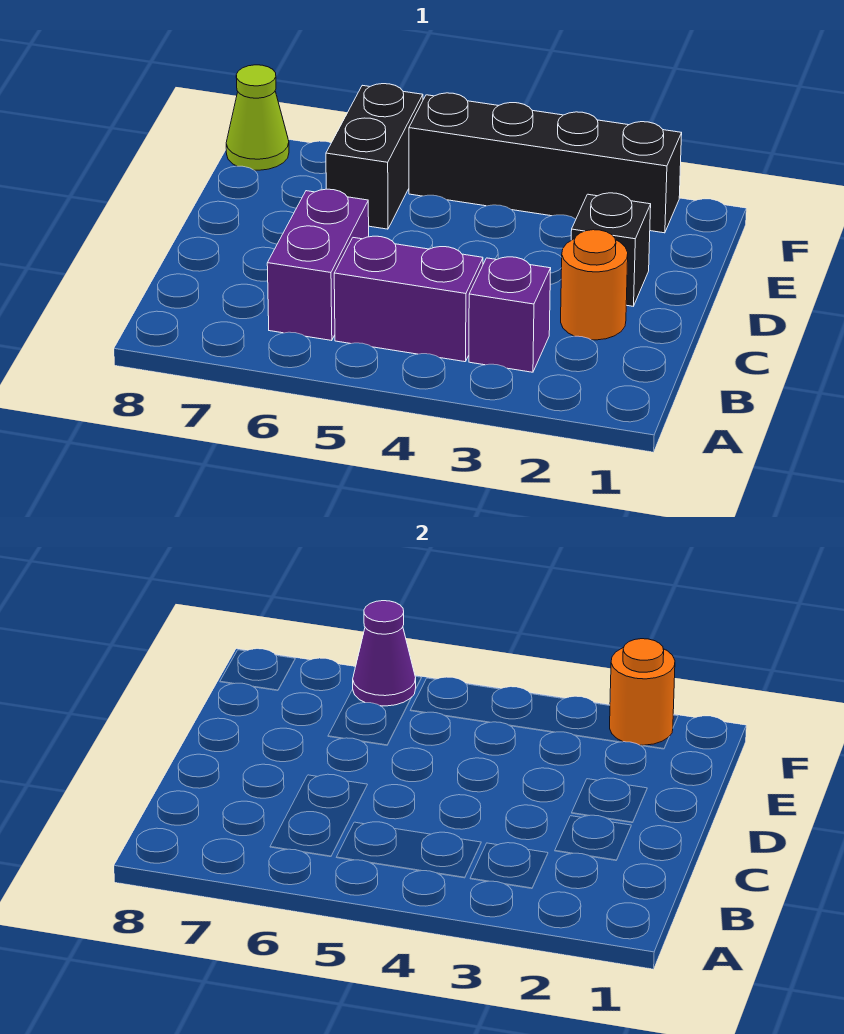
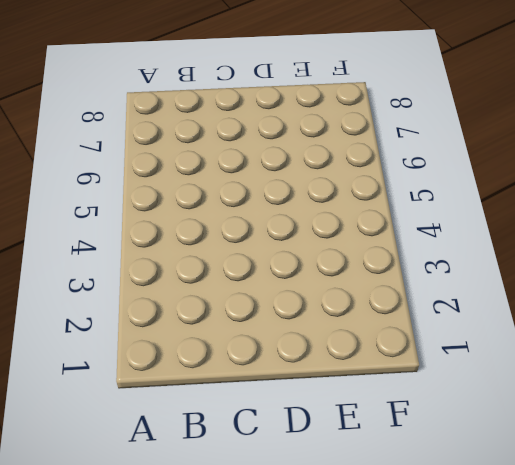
none -> purple 1x1 brick [469,257,551,372]
none -> purple 1x2 brick [334,236,483,362]

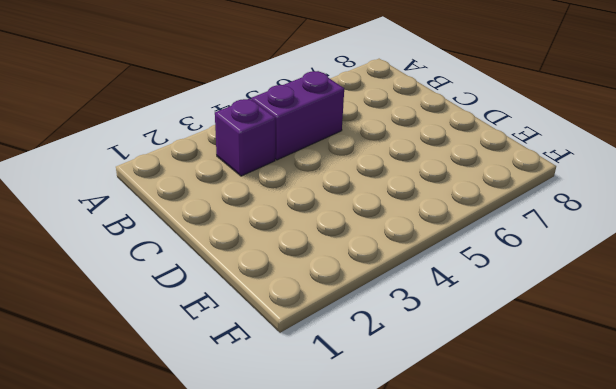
none -> purple 1x2 brick [267,189,369,341]
none -> orange 1x1 round brick [561,230,628,340]

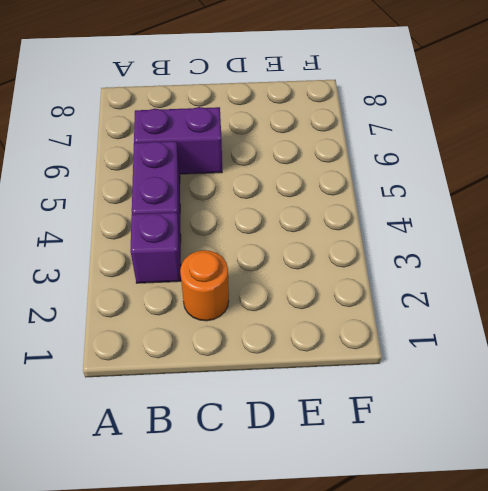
none -> black 1x1 brick [571,193,651,306]
none -> black 1x2 brick [326,84,423,229]

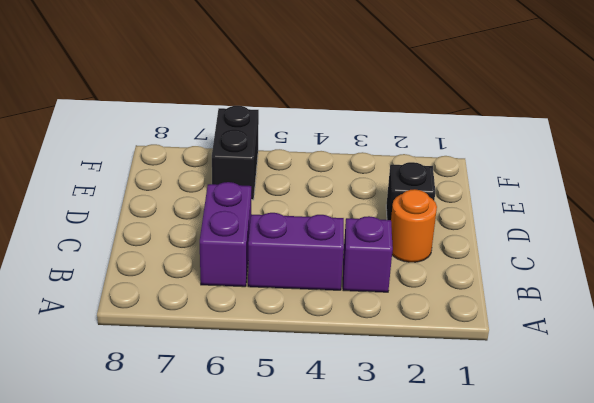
none -> black 1x4 brick [409,93,682,233]
none -> lime 1x1 cone [226,65,289,170]

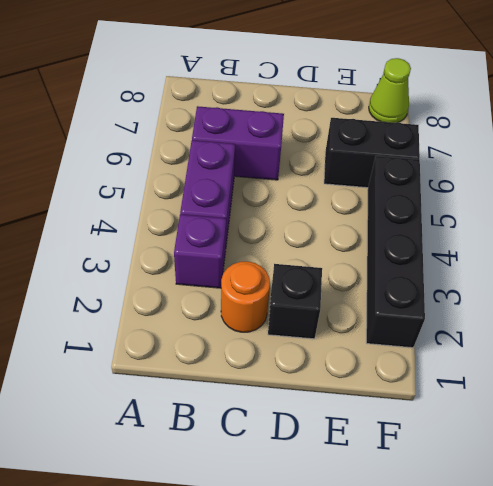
none -> orange 1x1 round brick [610,639,675,746]
none -> purple 1x1 cone [353,601,416,706]

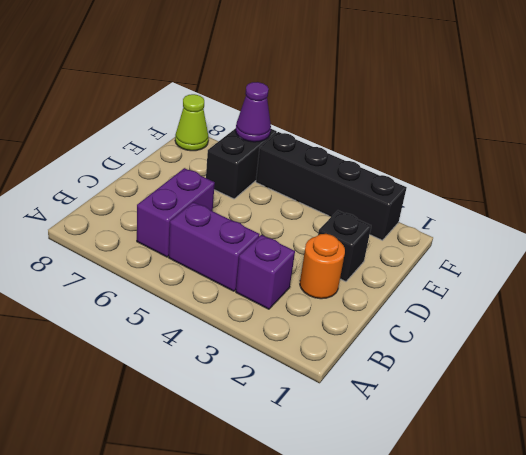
none -> orange 1x1 round brick [610,639,675,746]

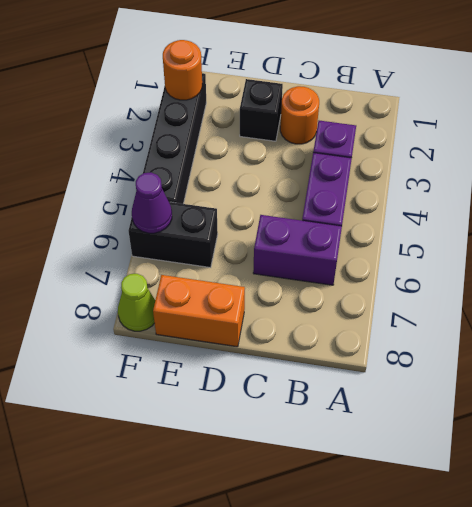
orange 1x2 brick [153,275,245,347] -> none

